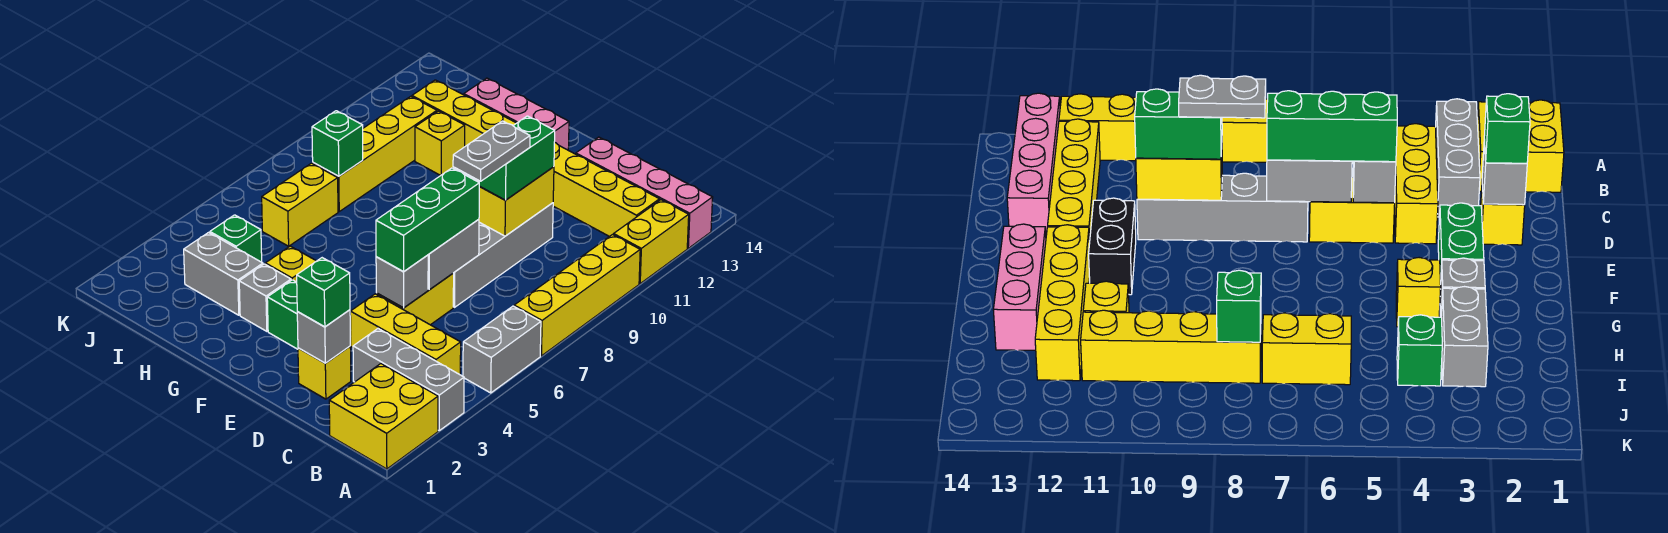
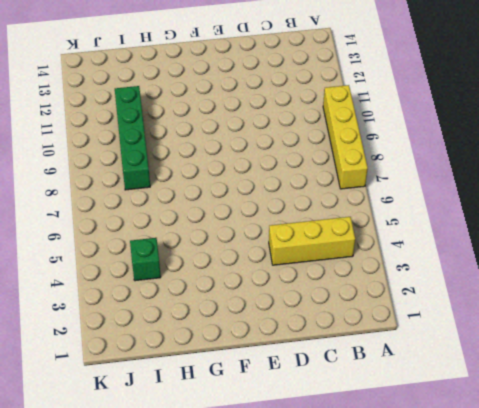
green 1x4 brick [115,86,150,190] -> yellow 1x4 brick [313,96,437,211]
none -> yellow 2x2 brick [329,364,438,469]
none -> grey 1x3 brick [353,329,464,430]
none -> grey 1x2 brick [463,306,541,393]
none -> yellow 1x2 brick [614,200,689,283]

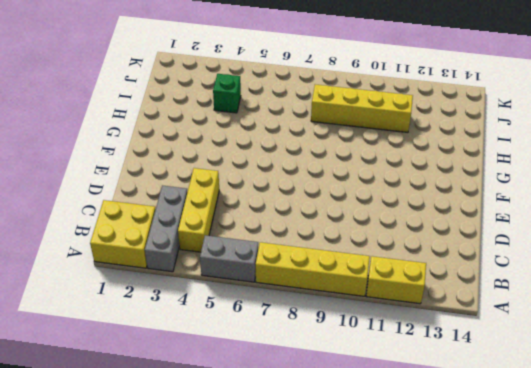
none -> pink 1x4 brick [576,137,713,248]
none -> yellow 1x4 brick [553,142,659,237]
none -> yellow 1x1 brick [298,346,351,399]
none -> yellow 1x2 brick [376,273,454,325]

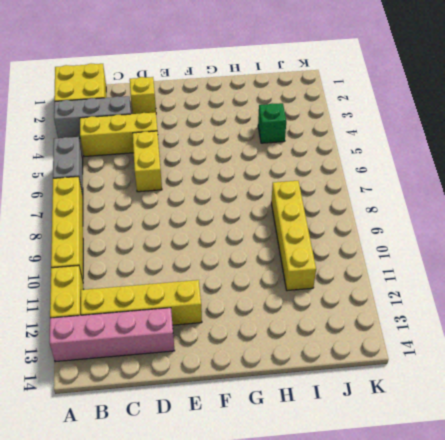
none -> grey 1x4 brick [453,203,553,307]
none -> green 1x2 brick [267,280,298,349]
none -> black 1x2 brick [1089,198,1136,295]
none -> yellow 1x4 brick [412,80,516,146]

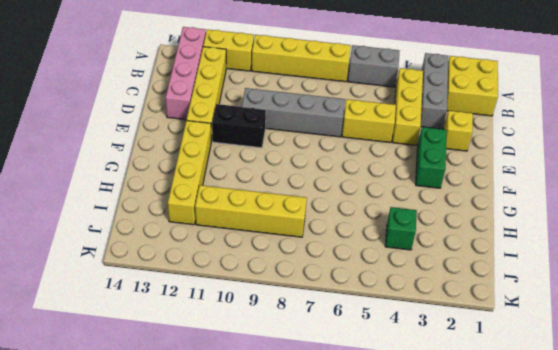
black 1x2 brick [212,104,266,148] -> black 1x2 brick turned to [1089,198,1136,295]
none -> pink 1x3 brick [464,78,569,150]
none -> grey 1x1 brick [239,264,291,331]
none -> yellow 1x1 brick [265,246,316,282]
none -> grey 1x2 brick [184,232,263,315]

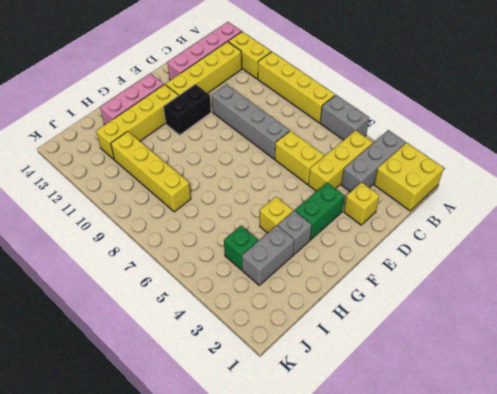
none -> yellow 1x1 brick [415,111,465,176]
none -> yellow 1x2 brick [262,163,338,246]
none -> grey 1x1 brick [297,310,350,363]
none -> grey 1x1 brick [376,255,428,308]

